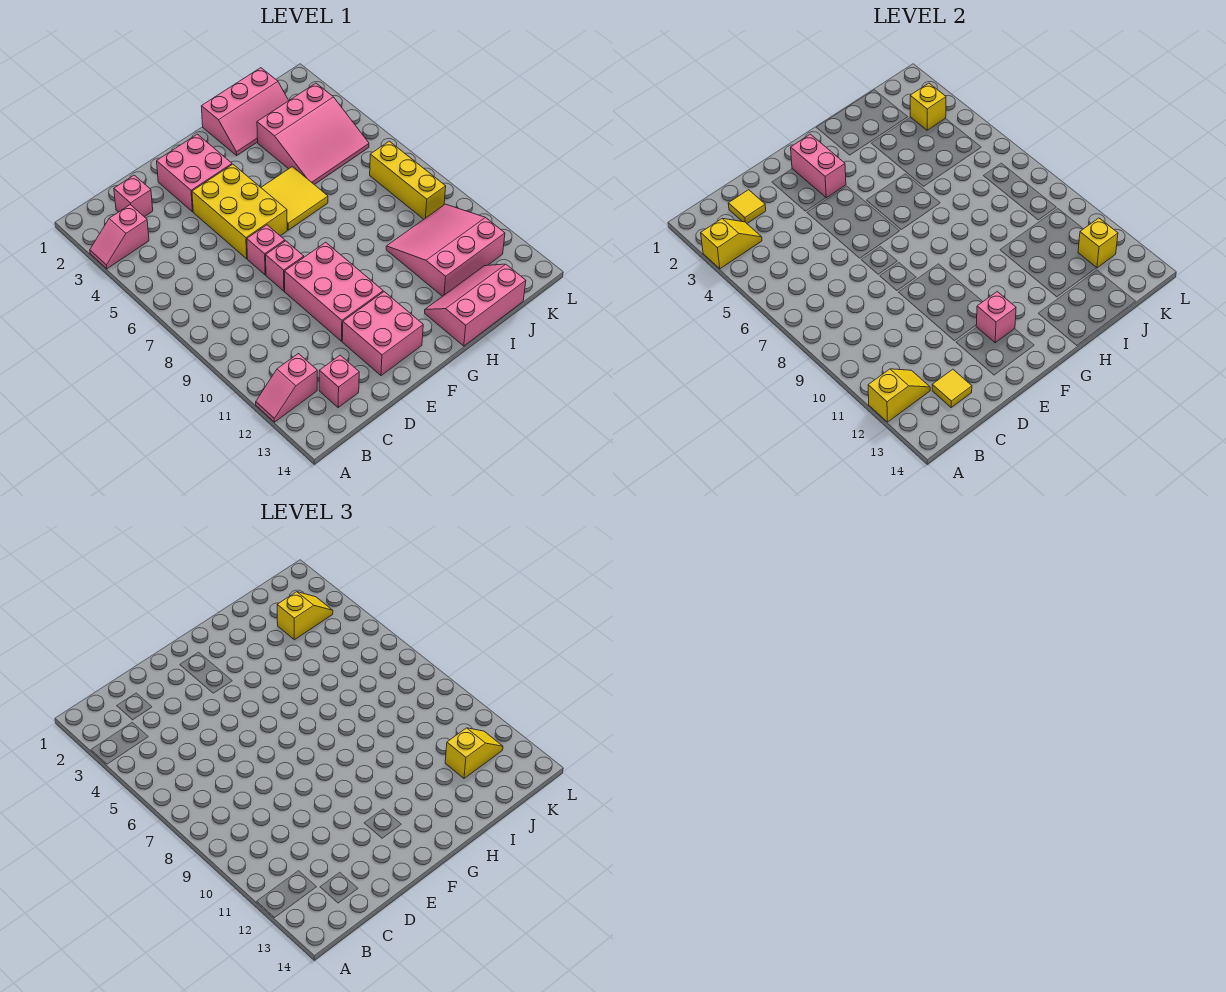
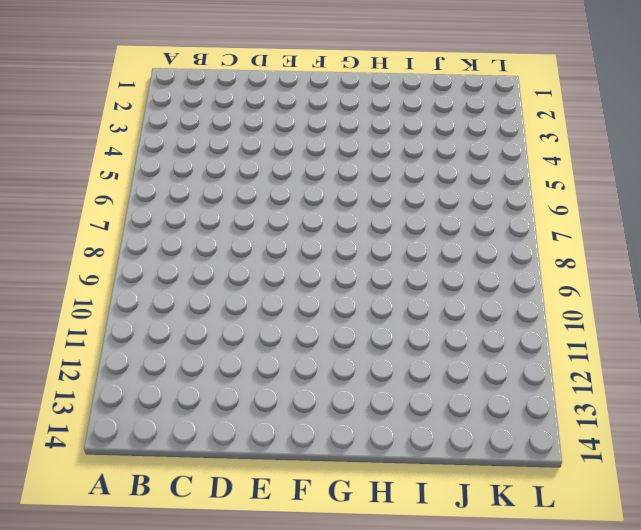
none -> pink 1x2 slope [90,205,149,269]
none -> pink 1x2 slope [256,354,317,422]
none -> pink 1x1 brick [114,175,153,217]

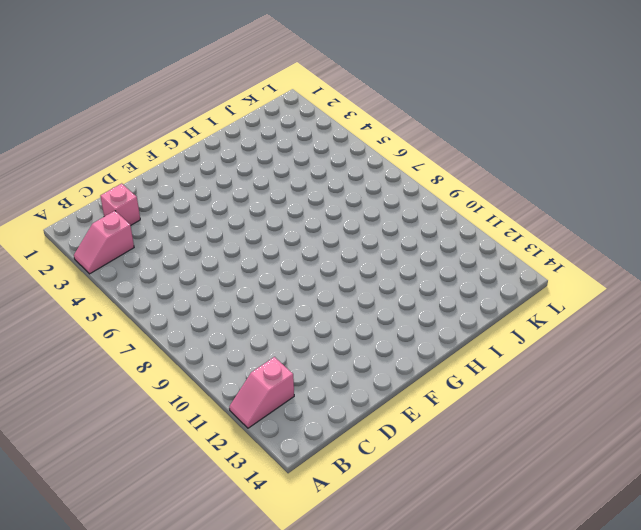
none -> pink 1x1 brick [319,355,359,407]
none -> pink 2x2 brick [157,134,232,212]
none -> yellow 2x3 brick [192,164,287,259]

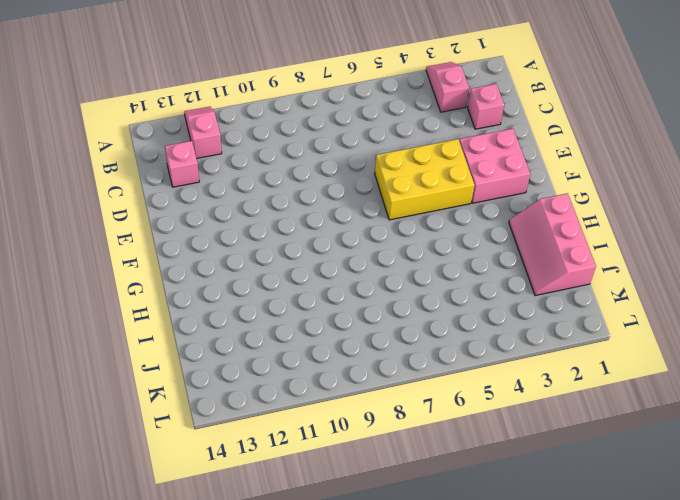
none -> pink 1x1 brick [247,225,285,275]
none -> pink 1x1 brick [266,241,304,291]
none -> pink 2x3 brick [285,242,383,341]

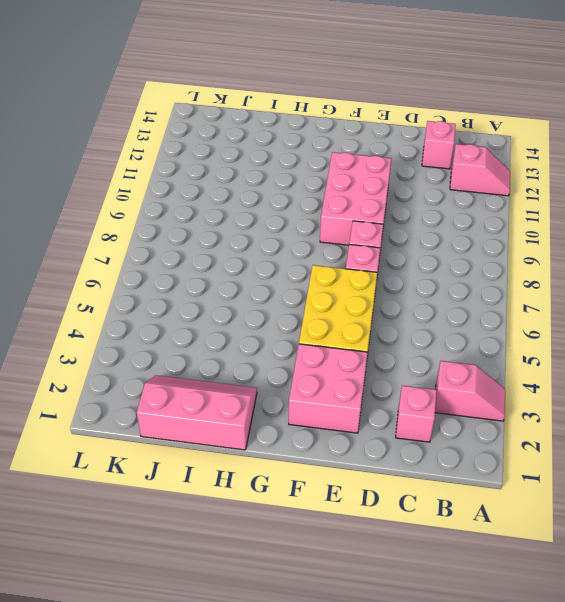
none -> pink 2x2 brick [342,292,423,376]
none -> yellow 2x2 tile [261,167,328,230]
none -> pink 2x3 slope [425,264,526,346]

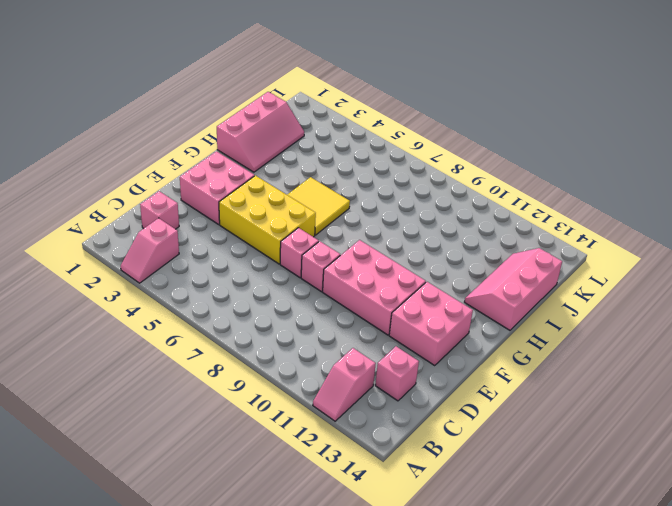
none -> pink 3x3 slope [257,83,369,185]
none -> pink 3x3 slope [386,204,505,296]
none -> yellow 1x3 brick [370,141,446,219]

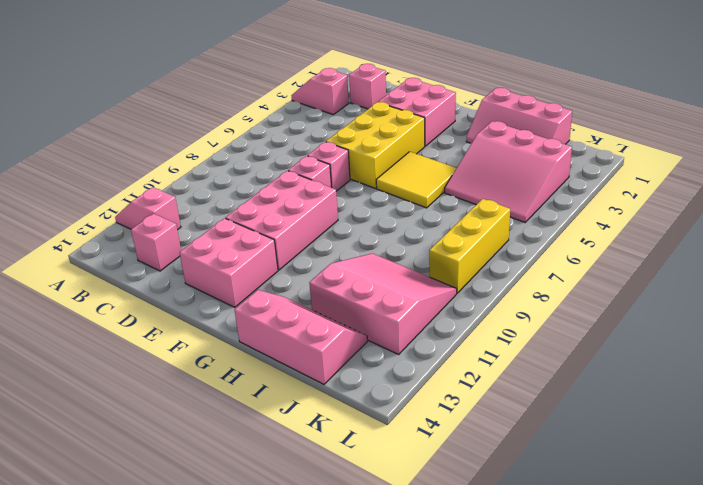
none -> yellow 1x2 slope [701,218,762,269]
none -> yellow 1x2 slope [868,369,930,422]
none -> yellow 1x1 tile [728,190,766,223]

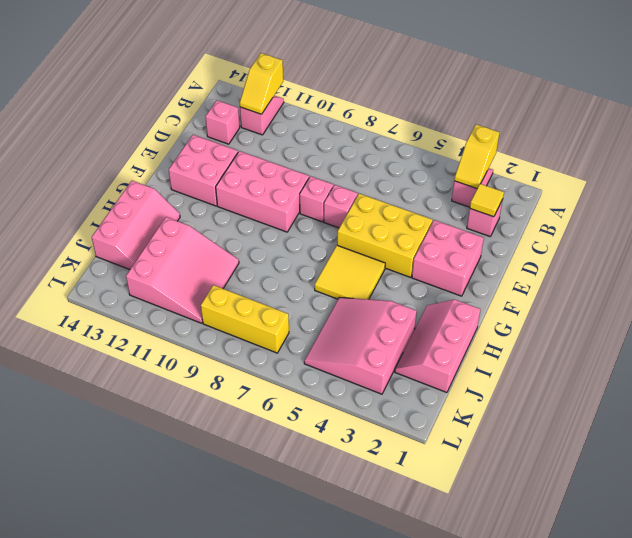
none -> yellow 1x1 tile [932,369,972,407]
none -> pink 1x2 brick [791,134,846,198]
none -> pink 1x1 brick [976,292,1016,343]

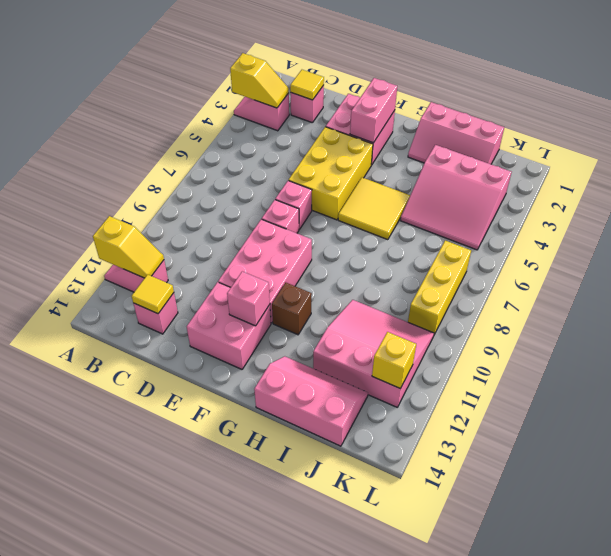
brown 1x1 brick [272,283,312,335] -> none
none -> yellow 1x1 brick [910,83,946,130]
none -> yellow 1x2 slope [277,592,333,640]
none -> yellow 1x2 slope [445,728,503,778]

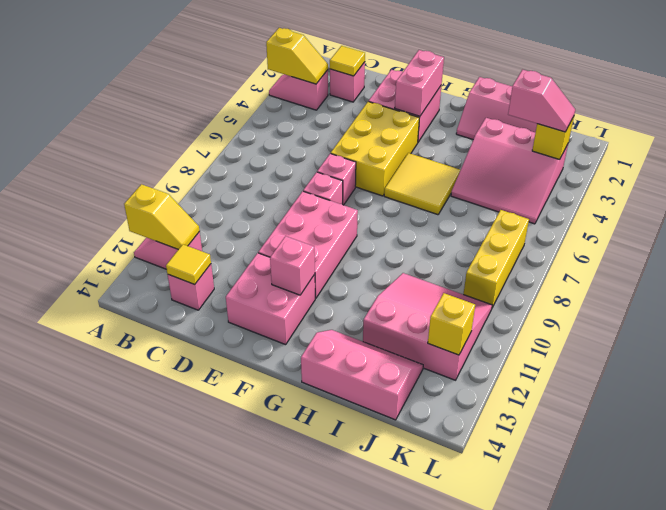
pink 1x2 slope [508,70,575,132] -> yellow 1x2 slope [277,592,333,640]
none -> yellow 1x2 slope [445,728,503,778]

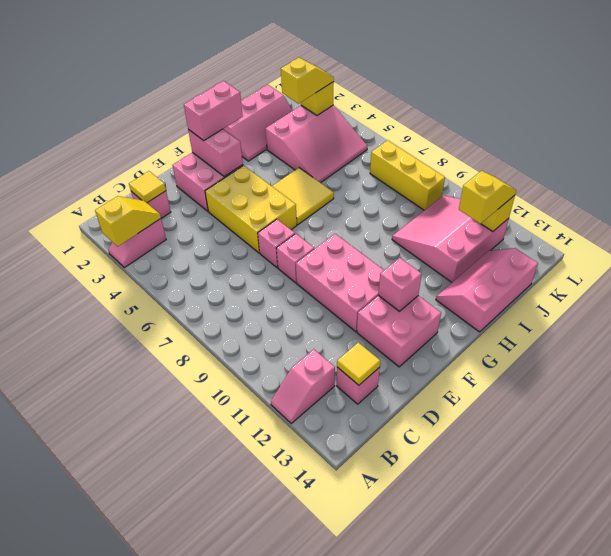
pink 1x2 brick [184,81,243,141] -> none
none -> yellow 1x2 slope [868,369,930,422]

